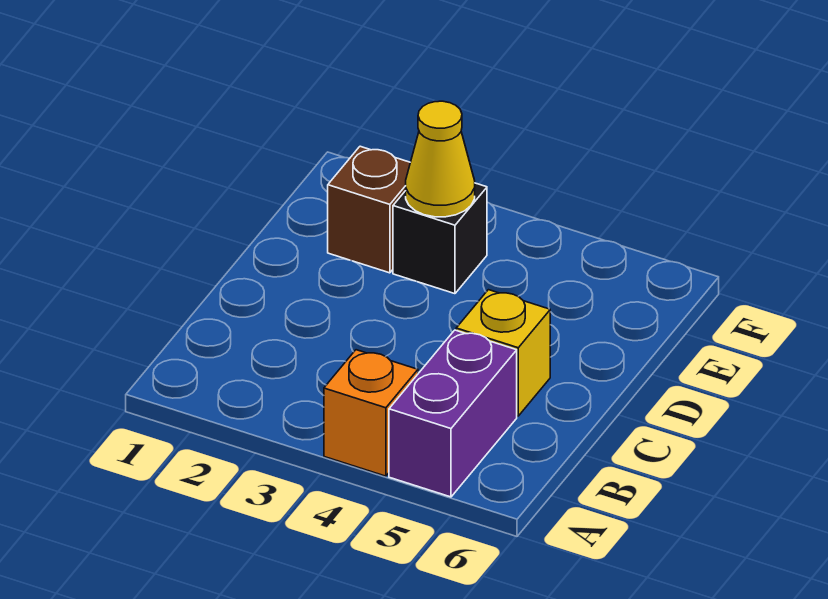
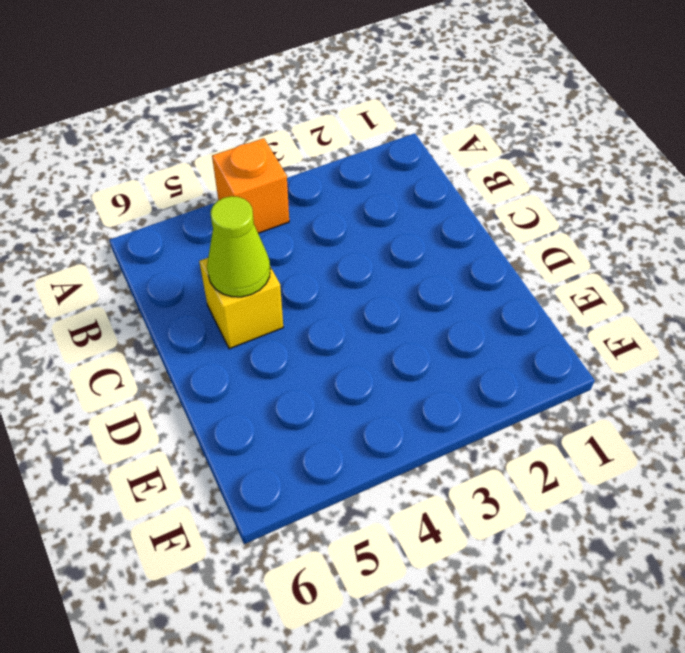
lime 1x1 cone [207,196,270,297] -> none
none -> purple 1x2 brick [389,330,517,497]
none -> brown 1x1 brick [328,146,410,273]

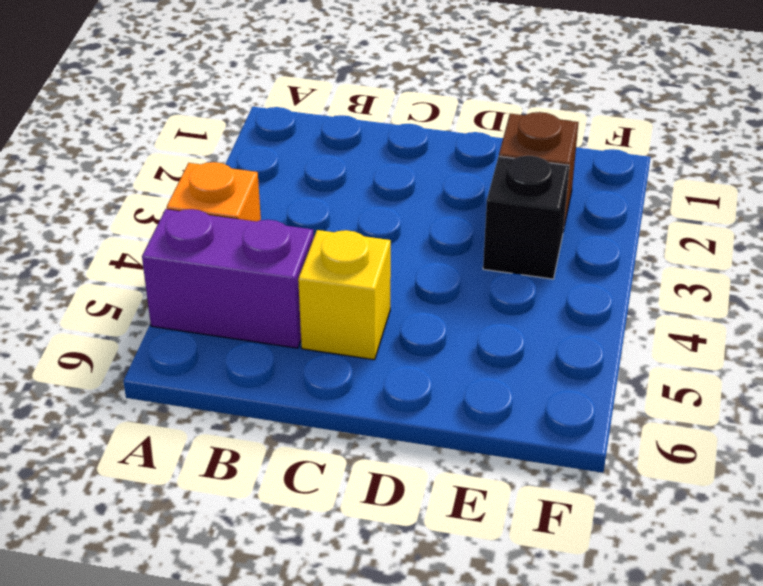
none -> yellow 1x1 cone [406,101,475,217]

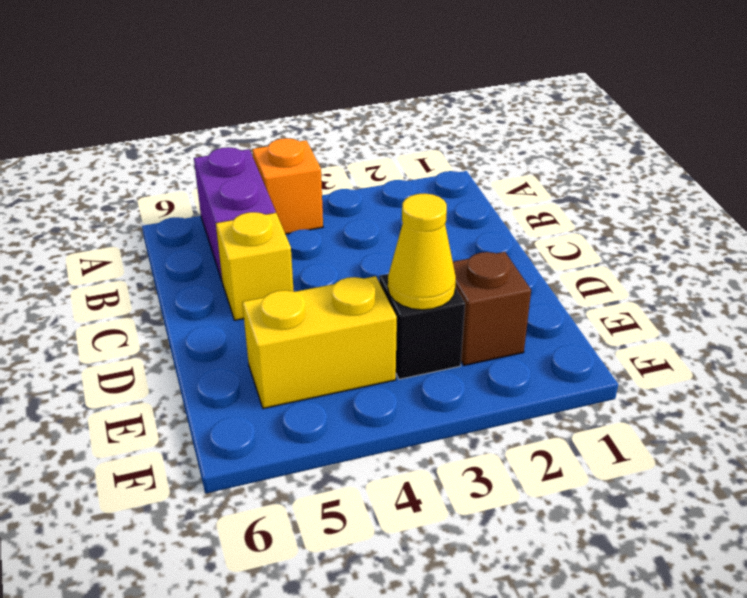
yellow 1x2 brick [242,276,397,409] -> none

